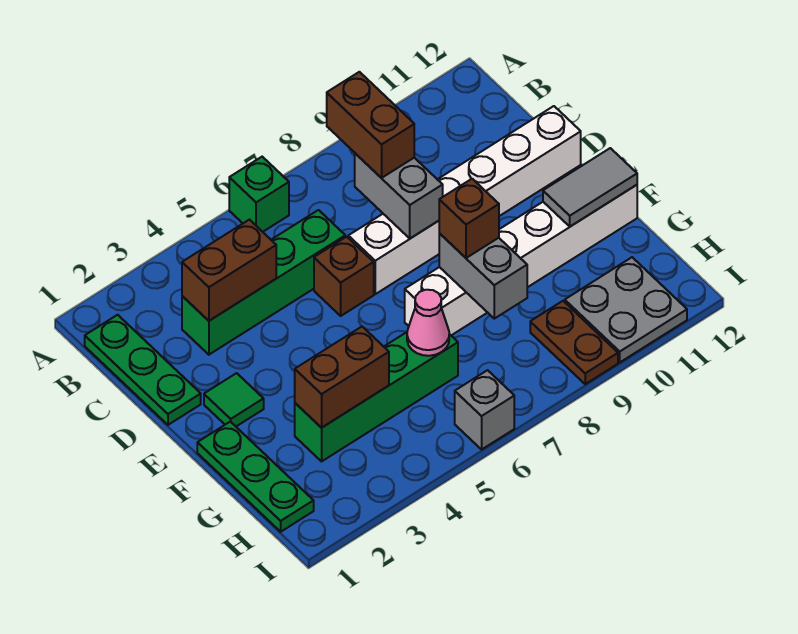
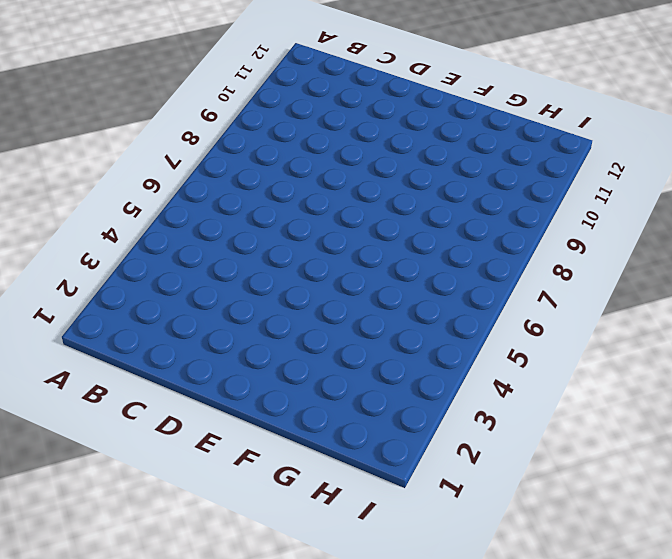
none -> green 1x1 brick [229,157,289,232]
none -> green 1x3 plate [85,315,201,425]
none -> green 1x4 brick [182,210,345,355]

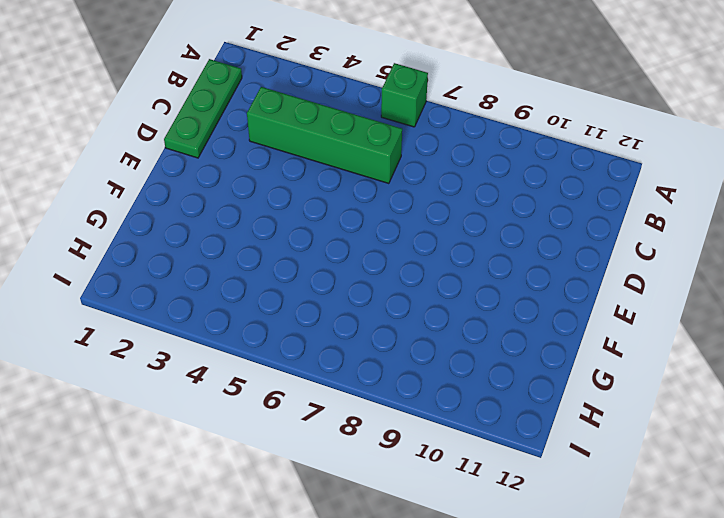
none -> brown 1x1 brick [314,237,374,316]
none -> white 1x6 brick [348,106,581,294]
none -> green 1x1 tile [204,373,264,426]

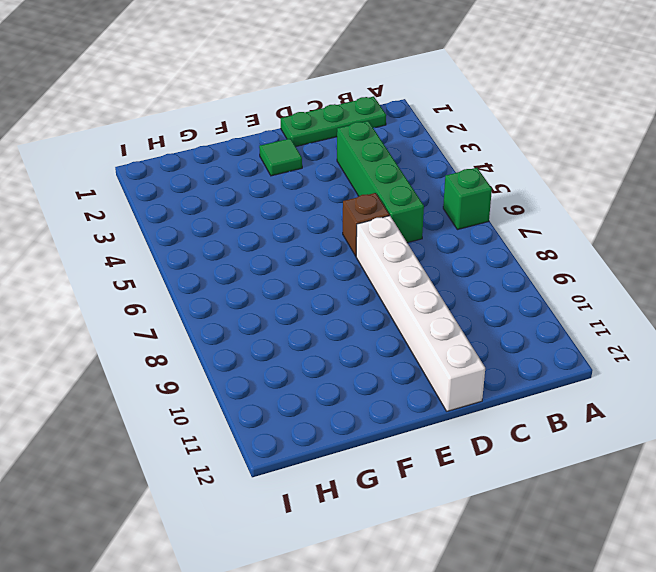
none -> green 1x3 plate [197,422,314,532]
none -> white 1x6 brick [405,185,637,335]
none -> green 1x4 brick [295,332,458,461]

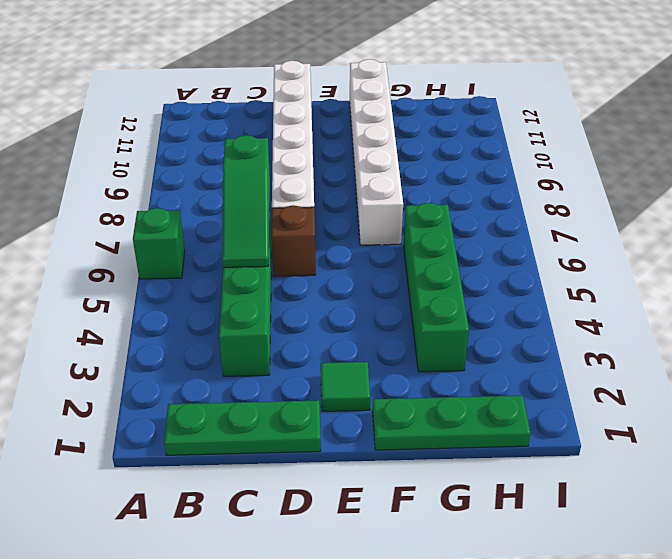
green 1x3 slope [222,135,270,267] -> none
none -> brown 1x2 plate [530,301,618,384]
none -> grey 2x2 plate [565,257,687,362]
none -> grey 1x1 brick [455,370,514,449]

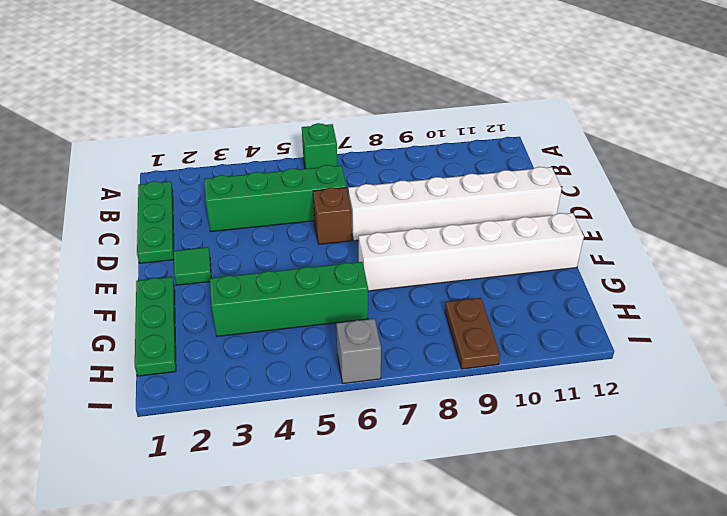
none -> grey 2x2 plate [565,257,687,362]
none -> brown 1x2 brick [182,220,276,321]
none -> grey 1x2 brick [355,153,443,238]

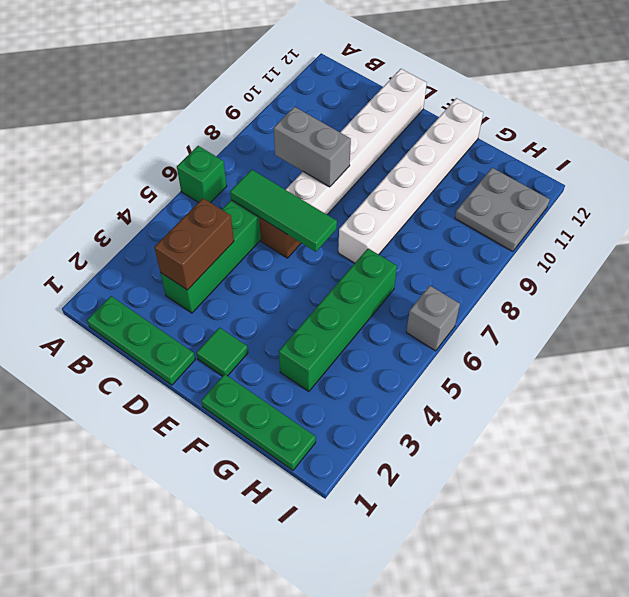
green 1x3 tile [230,170,337,252] -> none
none -> brown 1x2 plate [530,301,618,384]
none -> grey 1x2 brick [439,233,527,319]
none -> grey 1x2 tile [543,148,637,227]

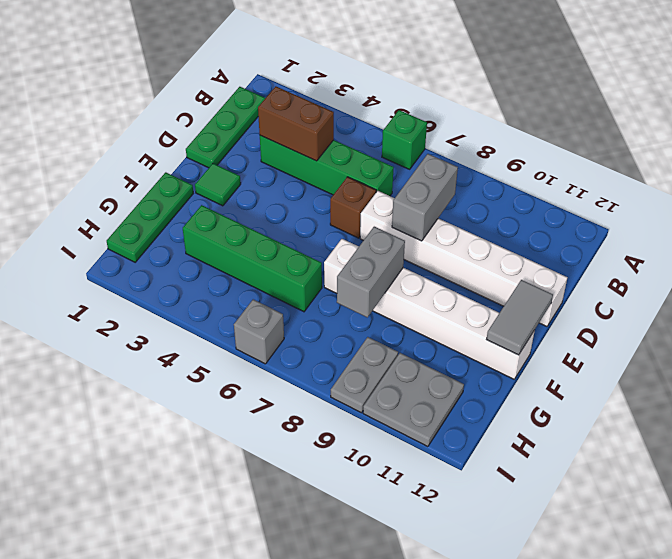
grey 1x2 tile [487,280,553,355] -> grey 1x2 tile turned to [543,148,637,227]
grey 1x2 plate [331,337,398,413] -> brown 1x2 plate [530,301,618,384]
none -> brown 1x2 brick [295,327,389,428]
none -> pink 1x1 cone [407,290,449,356]
none -> brown 1x2 brick [327,72,414,178]

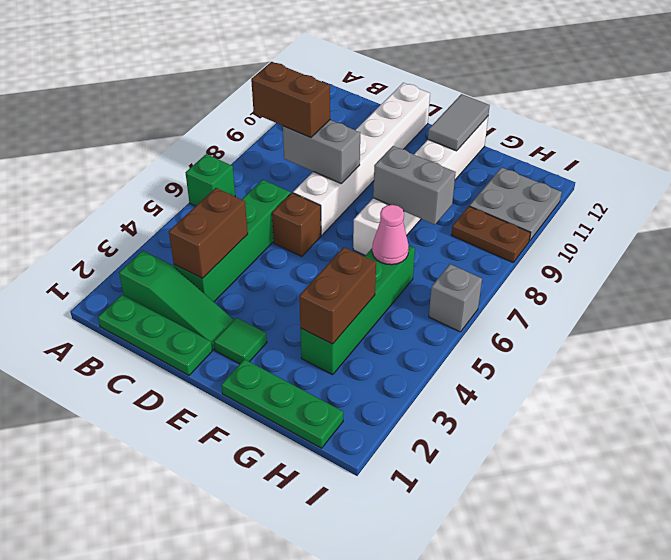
green 1x3 slope [119,251,234,350] -> none
none -> brown 1x1 brick [439,179,499,258]

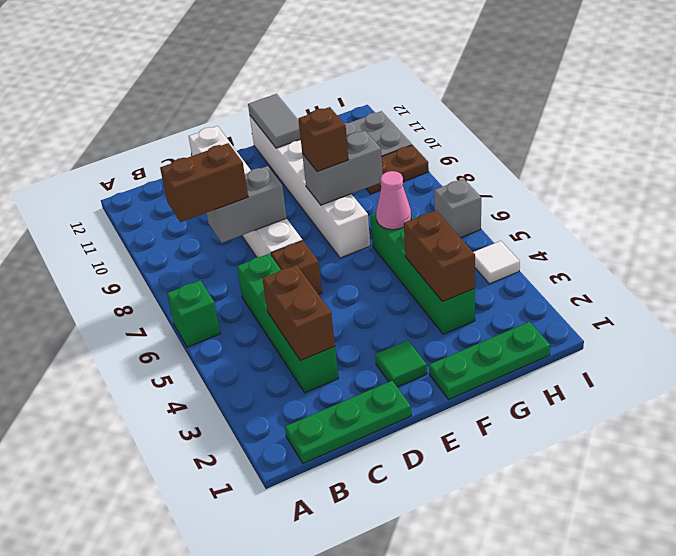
white 1x1 tile [473,241,520,284] -> none

